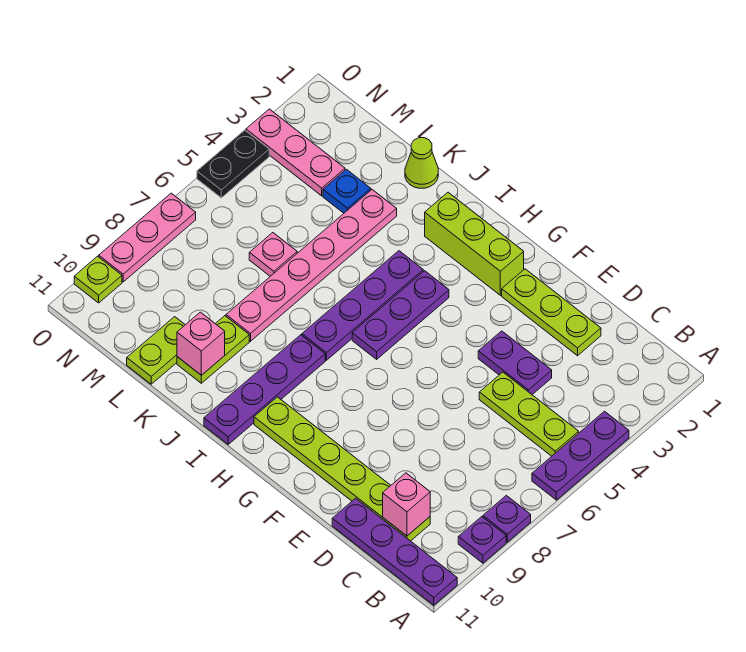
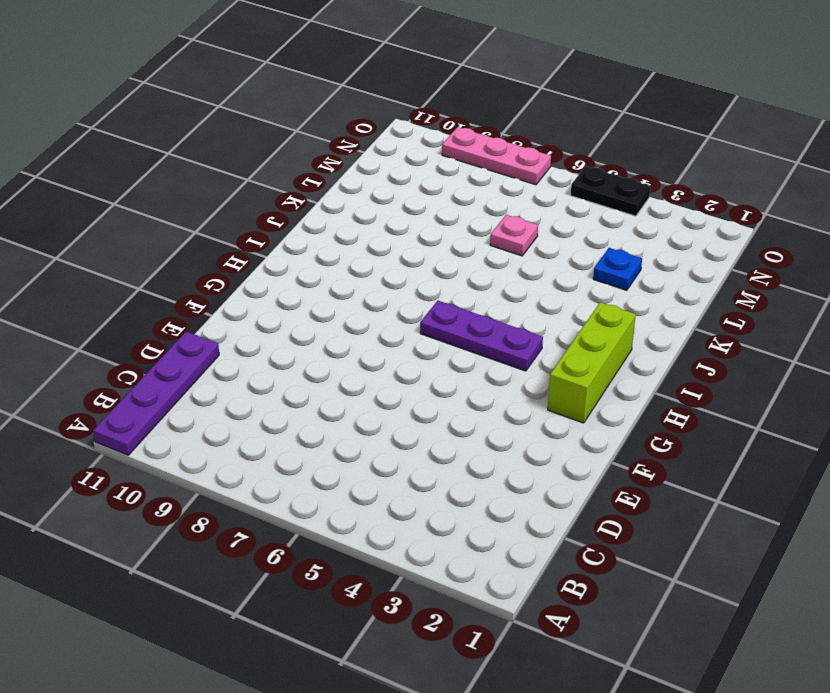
none -> purple 1x3 plate [532,411,629,500]
none -> purple 1x1 plate [483,495,531,542]
none -> purple 1x1 plate [458,517,506,563]

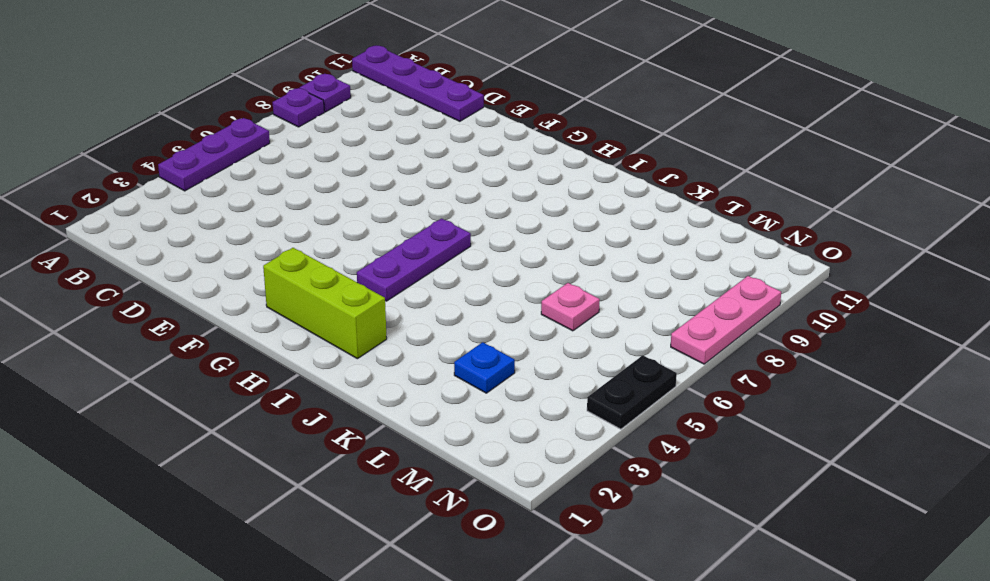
none -> lime 1x3 plate [479,372,579,456]
none -> lime 1x6 plate [254,397,430,541]
none -> lime 1x3 plate [502,269,601,356]

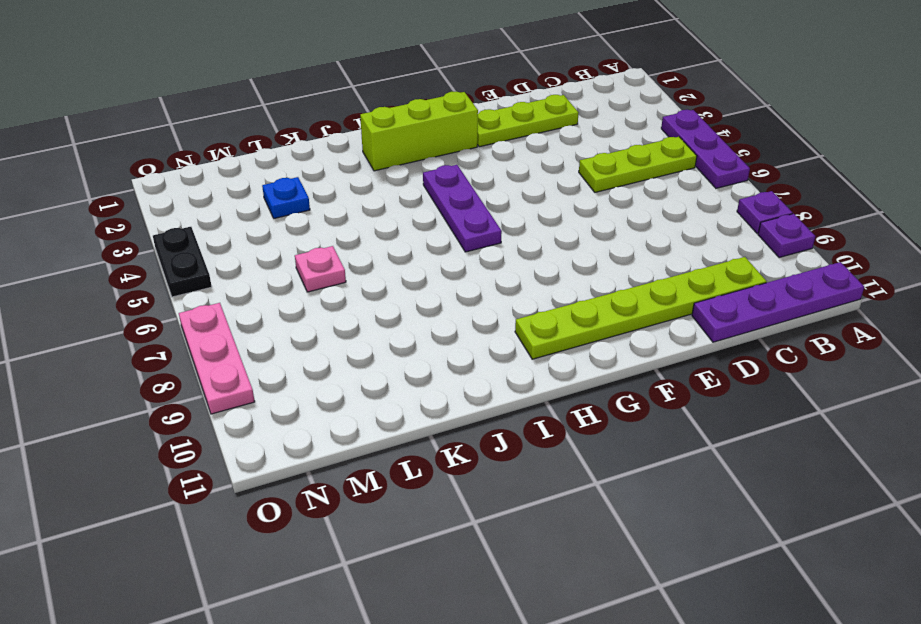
none -> purple 1x2 plate [478,331,552,395]
none -> purple 1x4 plate [302,251,423,360]
none -> purple 1x4 plate [204,335,325,444]

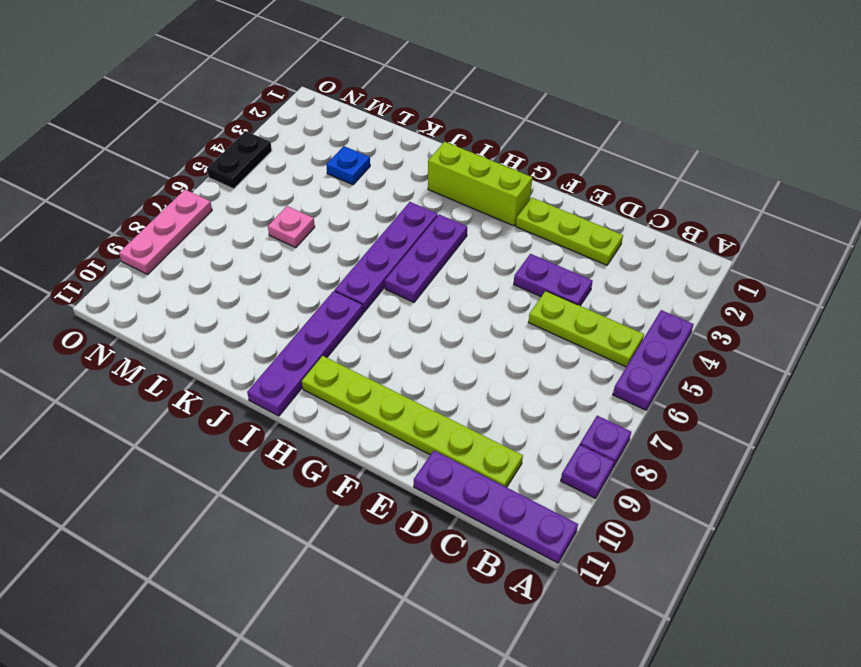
none -> lime 1x1 cone [405,138,438,188]
none -> pink 1x6 plate [226,190,397,341]
none -> lime 1x2 plate [177,316,249,383]

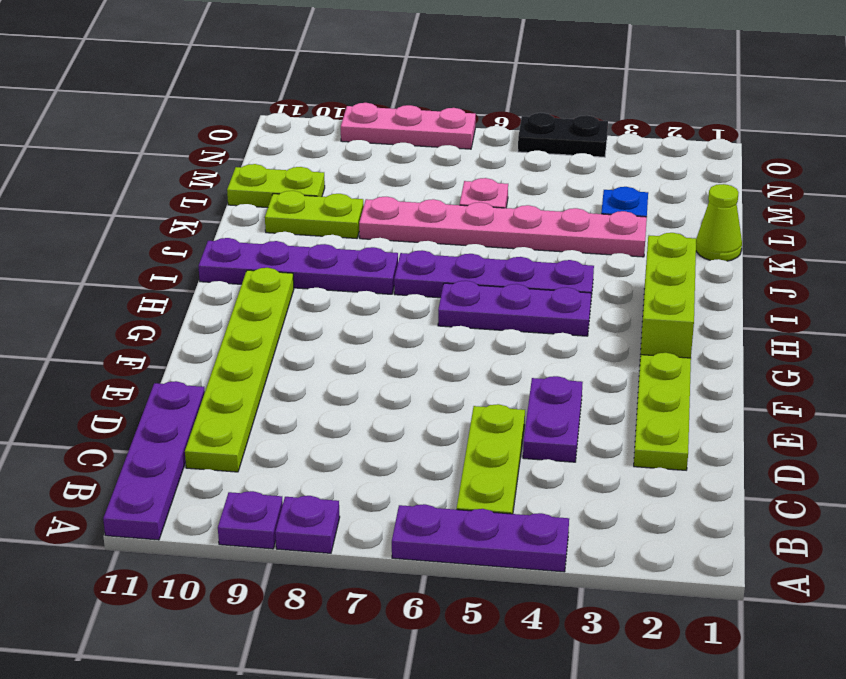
none -> pink 1x3 plate [246,109,345,196]
none -> lime 1x1 plate [74,256,122,303]
none -> pink 1x1 brick [383,473,430,536]

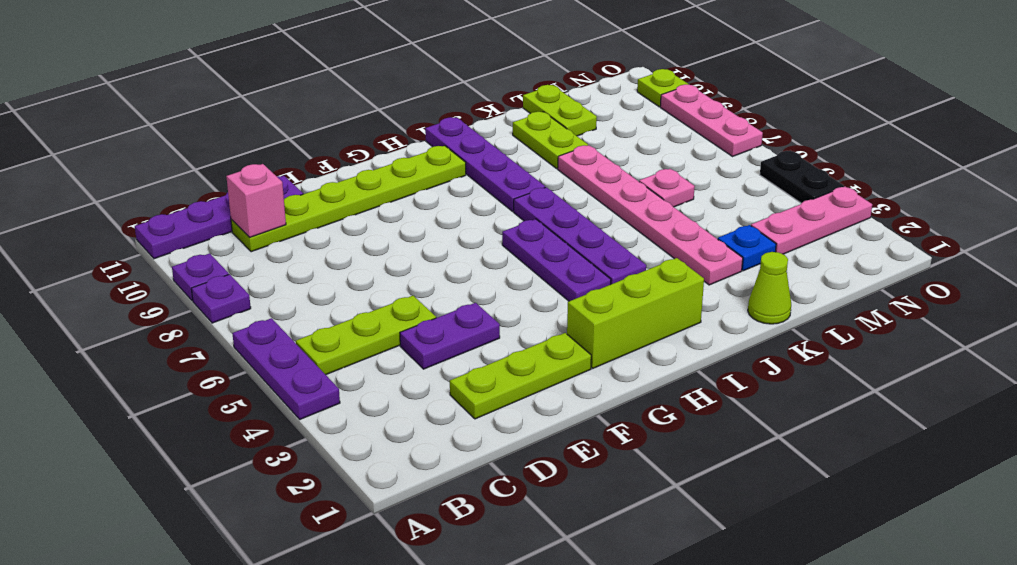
none -> pink 1x1 brick [177,312,225,375]

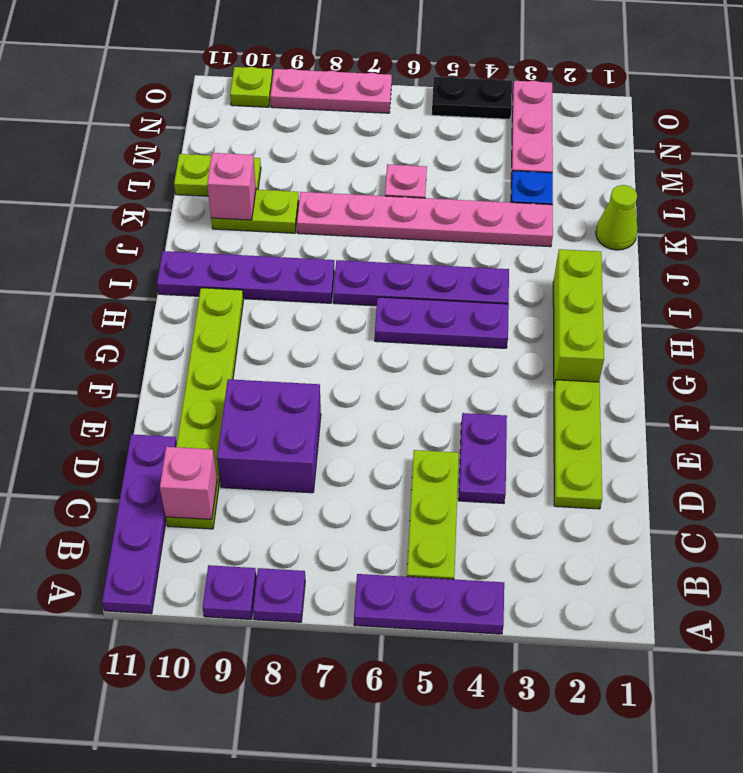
purple 2x2 brick [217,379,321,493] -> none

